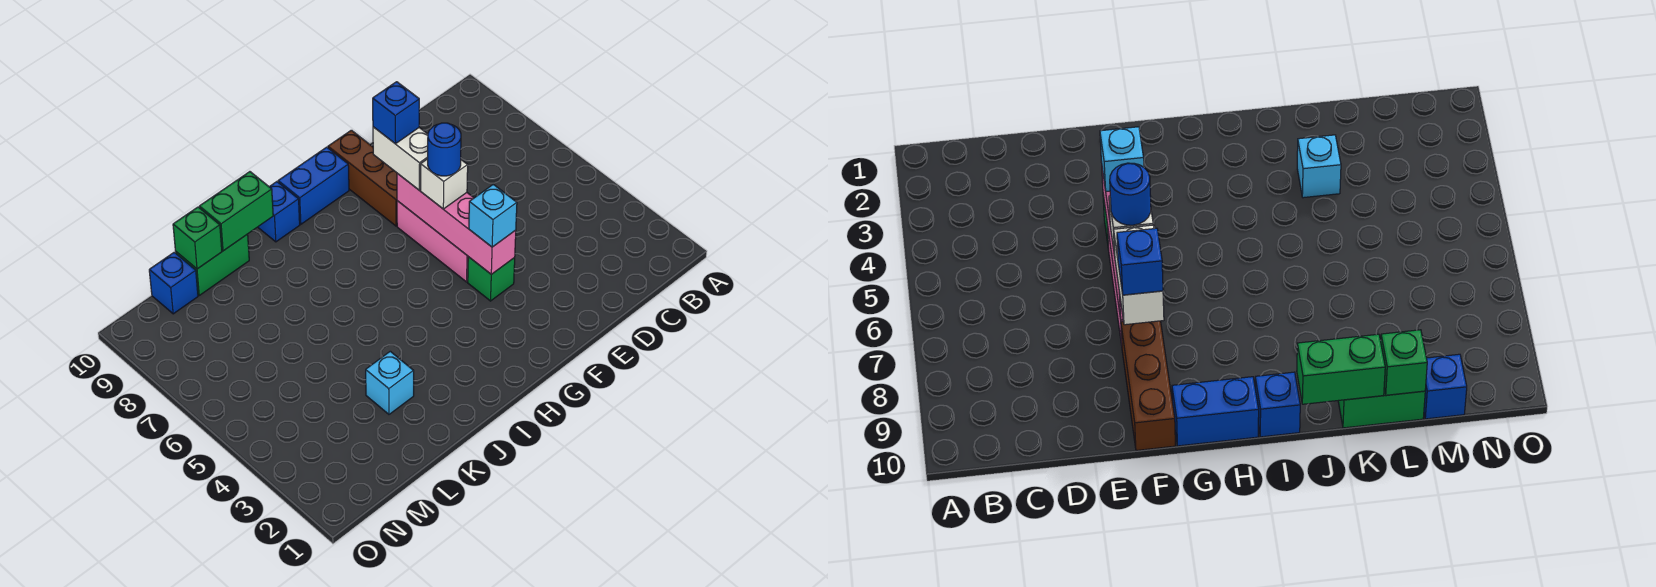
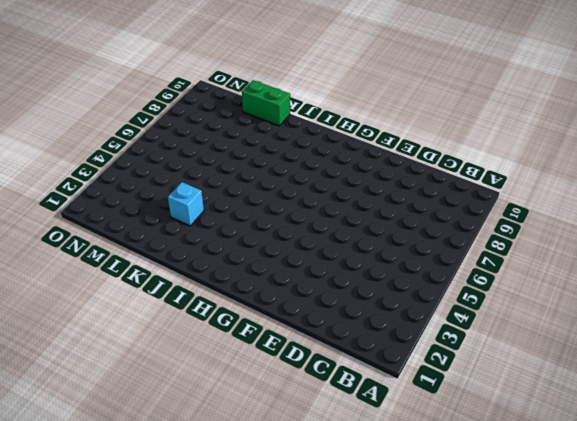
none -> green 1x1 brick [468,257,515,301]
none -> pink 1x3 brick [397,201,468,282]
none -> brown 1x3 brick [328,130,397,226]

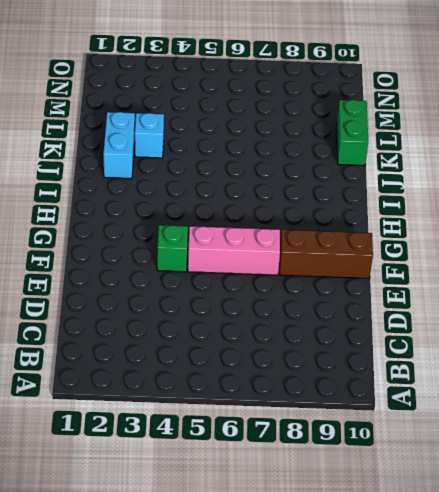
cyan 1x2 brick [103,112,135,179] -> none
none -> blue 1x2 brick [278,147,349,224]
none -> blue 1x1 brick [258,182,300,242]
none -> blue 1x1 brick [149,252,198,314]

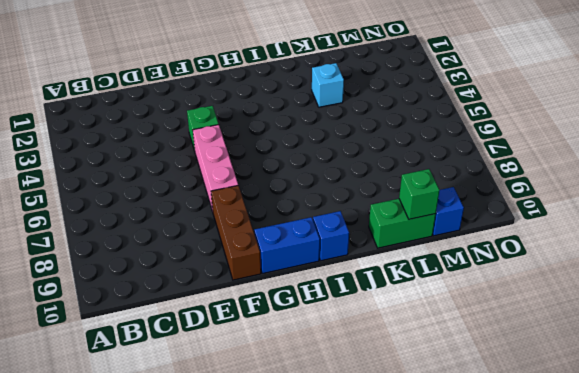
none -> pink 1x4 brick [397,173,516,274]
none -> green 1x2 brick [199,172,273,251]
none -> cyan 1x1 brick [469,184,517,247]

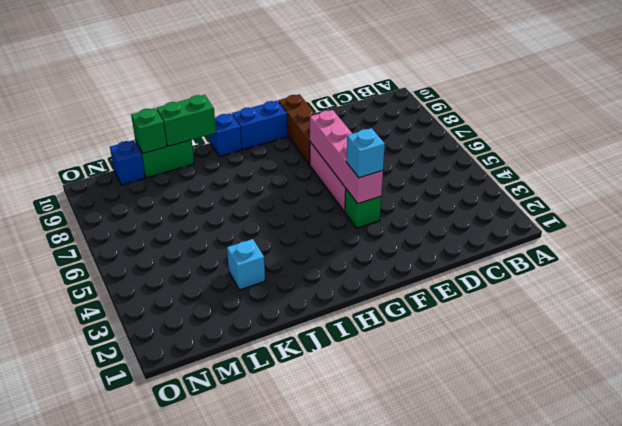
none -> white 1x1 brick [421,159,468,209]
none -> white 1x2 brick [373,127,428,190]
none -> blue 1x1 round brick [428,123,461,176]

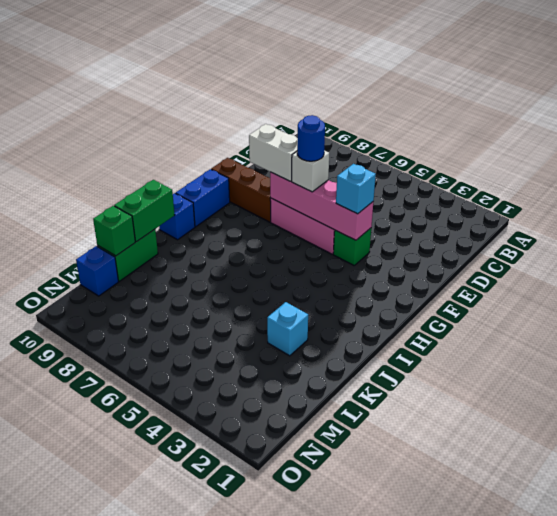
none -> blue 1x1 brick [373,82,419,144]

